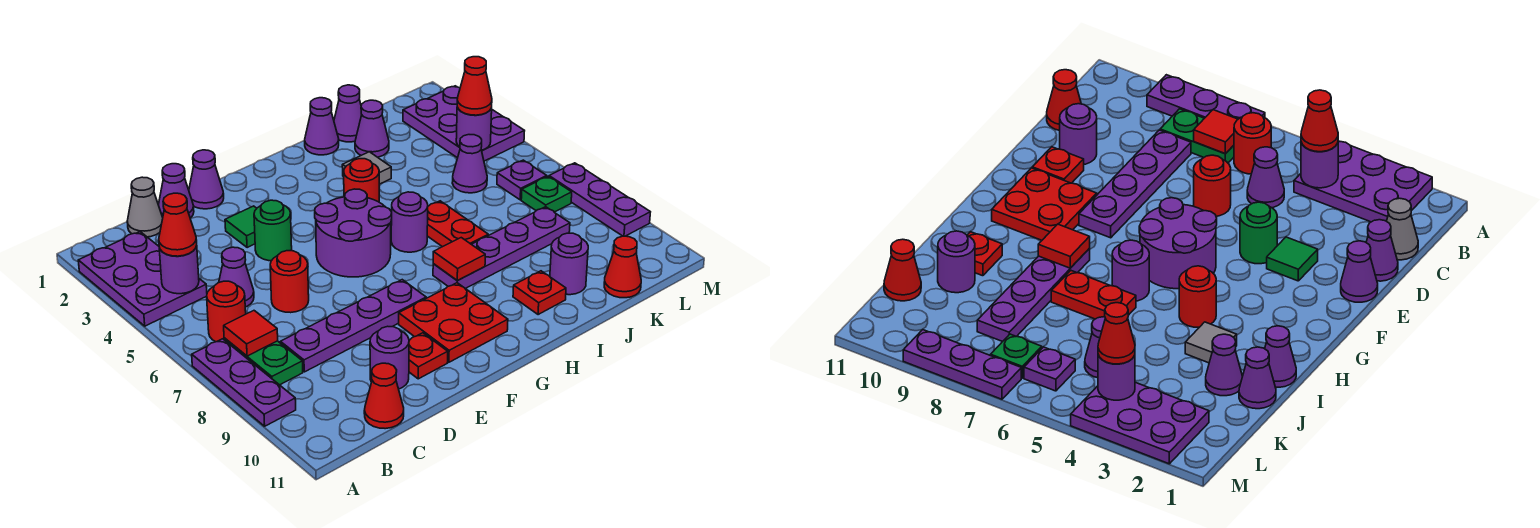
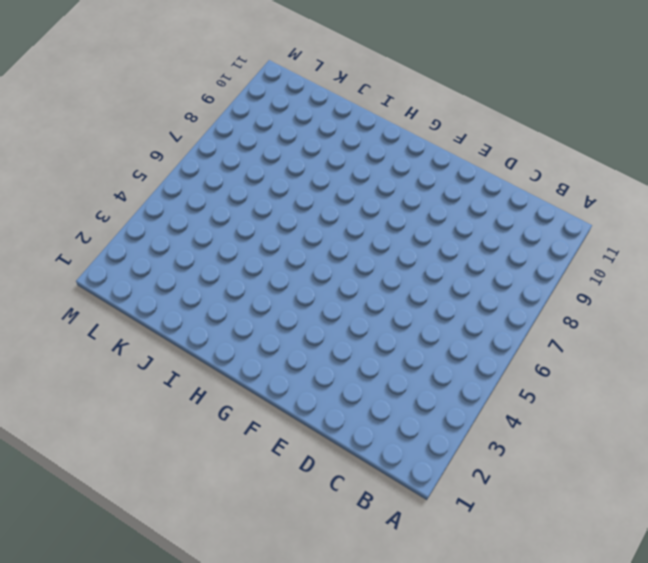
none -> purple 2x3 plate [78,232,207,326]
none -> purple 1x3 plate [192,339,296,426]
none -> red 1x1 round brick [207,281,246,342]
none -> green 1x2 plate [224,338,303,385]

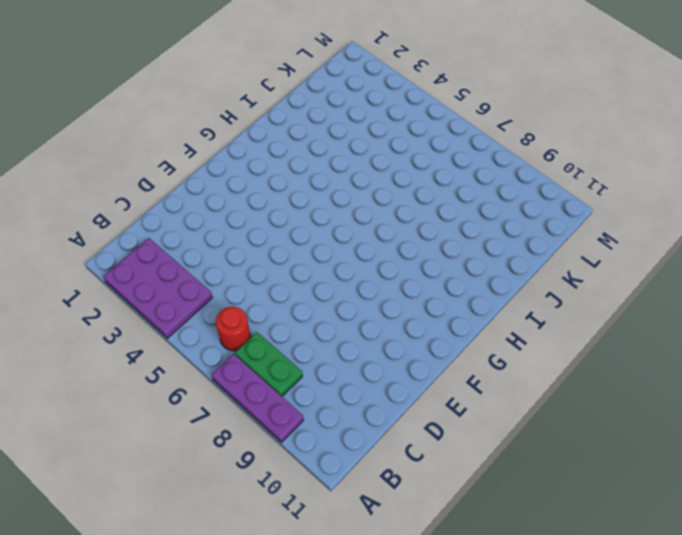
none -> grey 1x1 cone [127,177,163,237]
none -> purple 1x1 cone [219,247,254,307]
none -> purple 1x4 plate [280,280,426,372]
none -> red 1x1 cone [364,363,404,429]

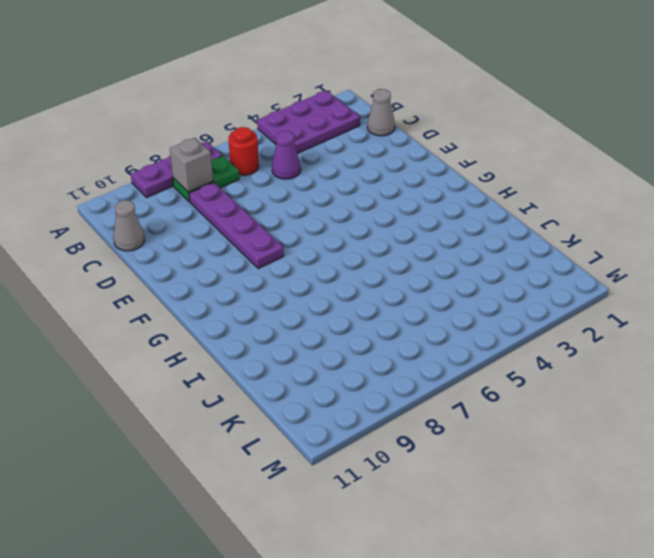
grey 1x1 brick [170,138,213,192] -> none
grey 1x1 cone [113,200,145,251] -> red 1x1 cone [364,363,404,429]
none -> purple 1x1 cone [158,164,194,218]
none -> red 1x1 round brick [270,251,309,313]
none -> purple 1x1 round brick [370,326,409,389]
none -> purple 1x1 cone [189,150,224,209]

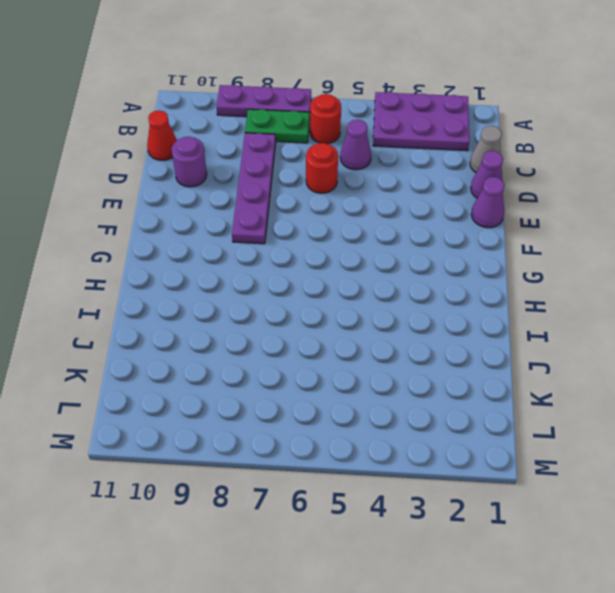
none -> green 1x1 tile [225,206,257,248]
none -> green 1x1 round brick [254,200,292,261]
none -> red 1x1 plate [409,333,448,379]
none -> purple 2x2 round brick [315,189,392,277]

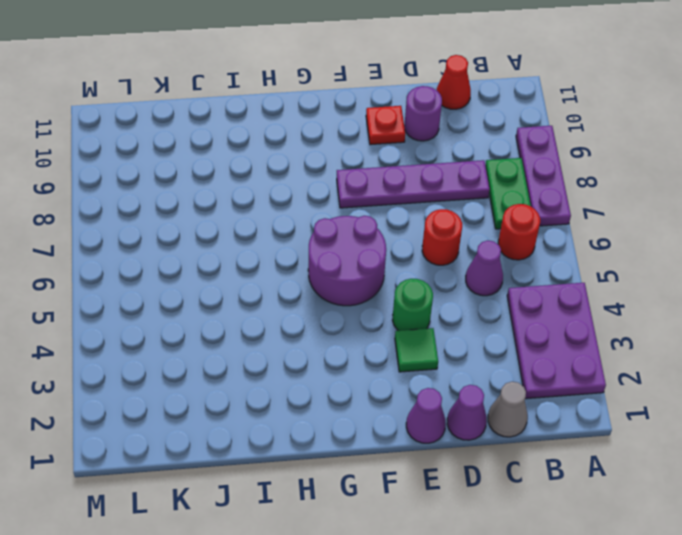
none -> red 2x2 plate [399,283,508,362]
none -> red 1x1 round brick [344,159,379,202]
none -> purple 1x1 round brick [391,192,428,252]
none -> purple 1x4 plate [433,207,570,289]

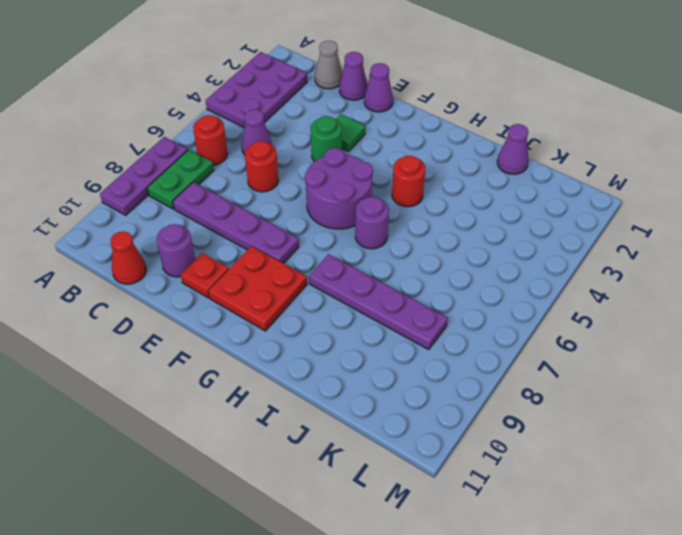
none -> purple 1x1 cone [305,98,339,155]
none -> grey 1x1 tile [342,152,391,184]
none -> red 1x2 plate [427,201,488,247]
none -> red 1x1 plate [513,271,566,315]

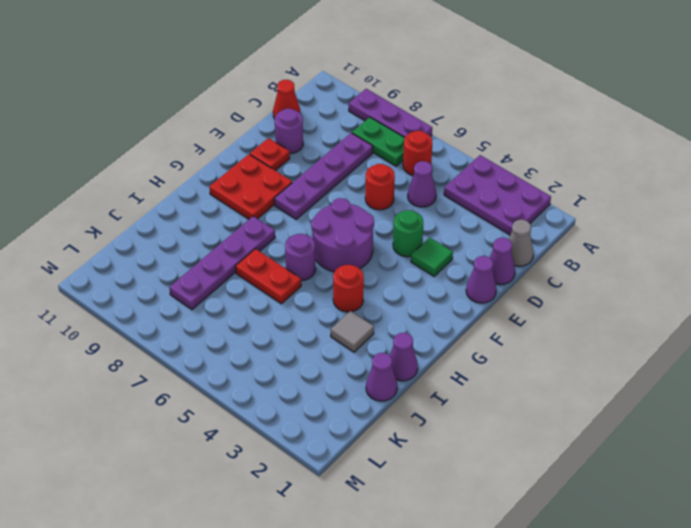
none -> red 1x1 plate [513,271,566,315]
none -> purple 1x1 cone [355,100,389,157]
none -> purple 1x1 round brick [550,233,588,295]
none -> purple 1x1 cone [452,135,487,193]

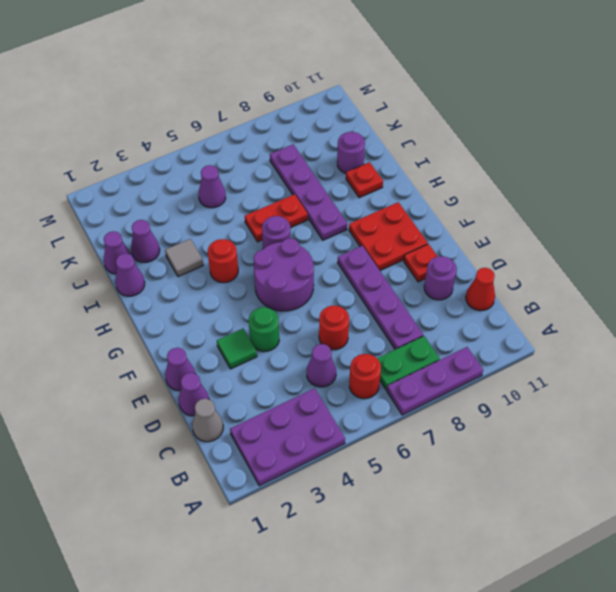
none -> red 1x1 cone [604,236,641,298]
none -> purple 2x3 plate [403,86,524,161]
none -> purple 1x1 plate [497,160,547,200]
none -> green 1x1 plate [521,176,572,212]

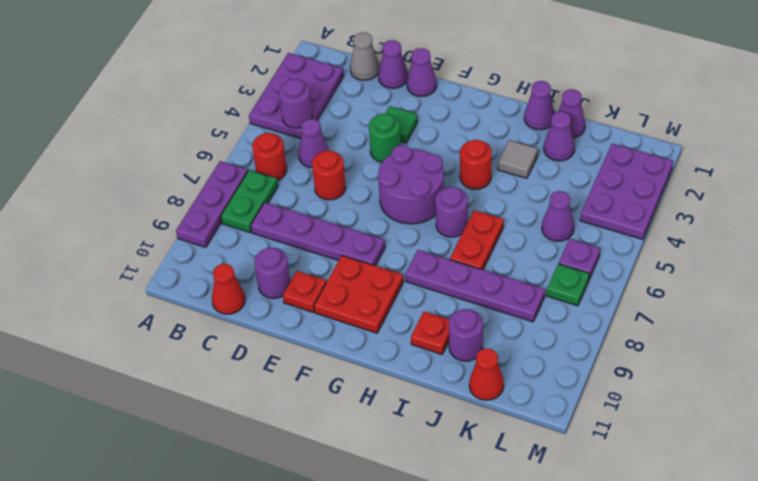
none -> purple 1x3 plate [549,163,650,236]
none -> red 1x1 tile [224,311,278,356]
none -> red 1x1 tile [433,238,485,281]
none -> purple 1x1 round brick [456,107,492,150]

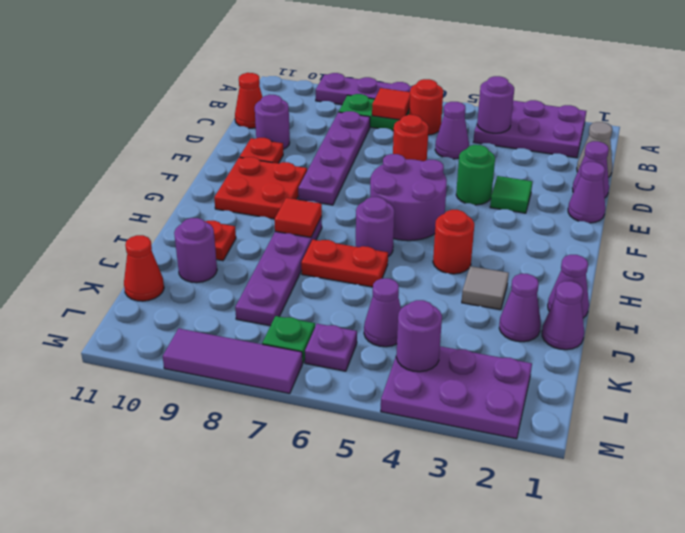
purple 1x3 tile [163,328,302,394] -> purple 1x3 plate [549,163,650,236]
none -> red 1x1 cone [159,193,197,256]
none -> red 1x1 cone [457,57,492,115]

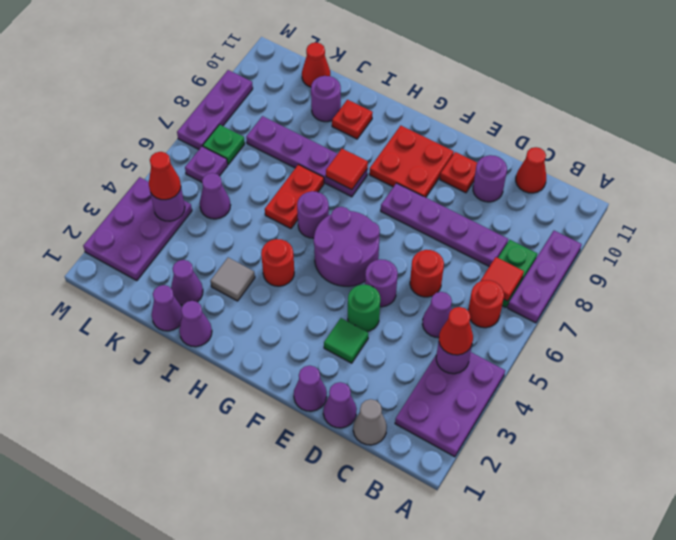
purple 1x1 round brick [365,259,398,307] -> none

